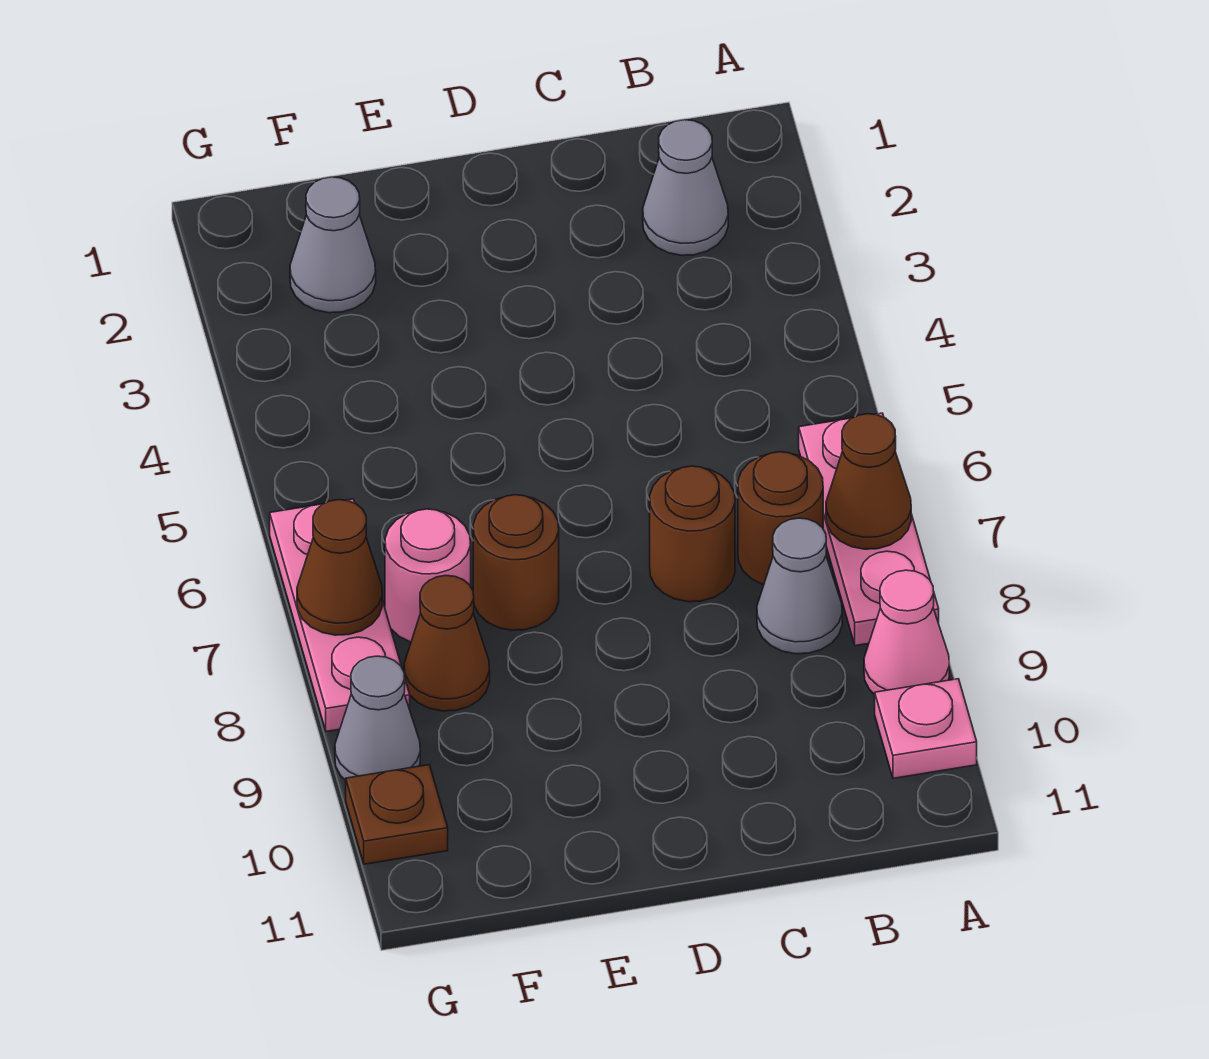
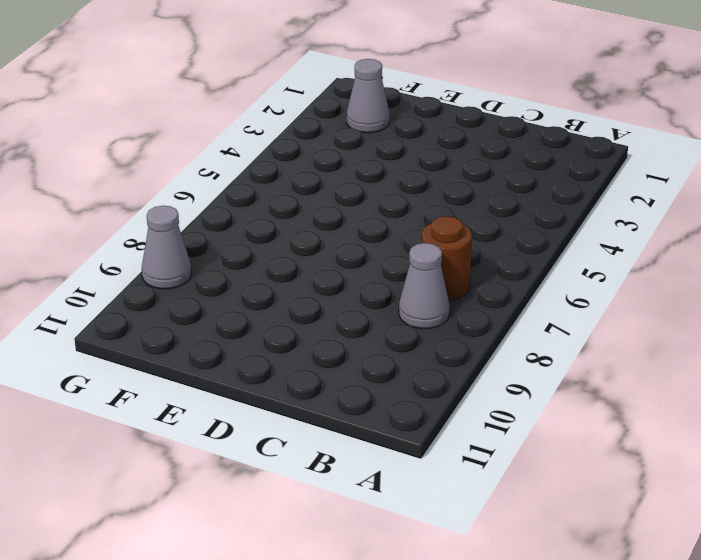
none -> pink 1x3 plate [799,413,939,646]
none -> pink 1x1 cone [864,570,949,694]
none -> pink 1x1 plate [875,679,977,778]

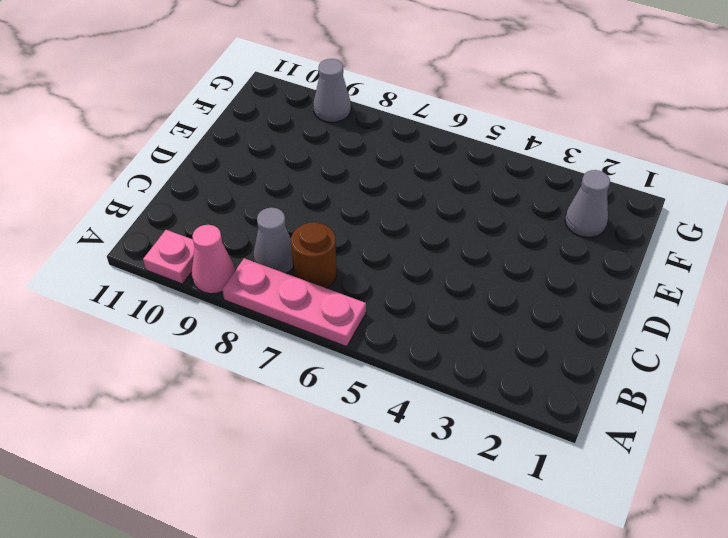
none -> grey 1x1 cone [643,120,728,255]
none -> brown 1x1 round brick [650,466,735,602]
none -> brown 1x1 round brick [473,495,559,630]

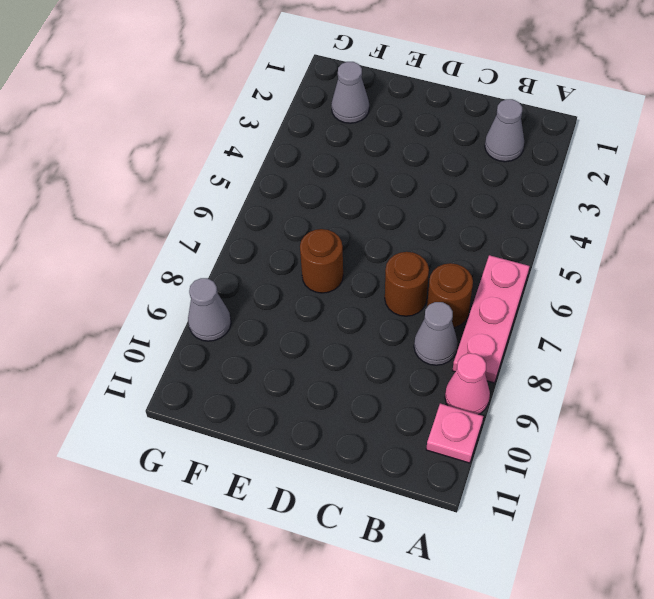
none -> pink 1x1 round brick [385,509,471,642]
none -> brown 1x1 cone [404,575,490,711]
none -> pink 1x3 plate [270,499,410,732]

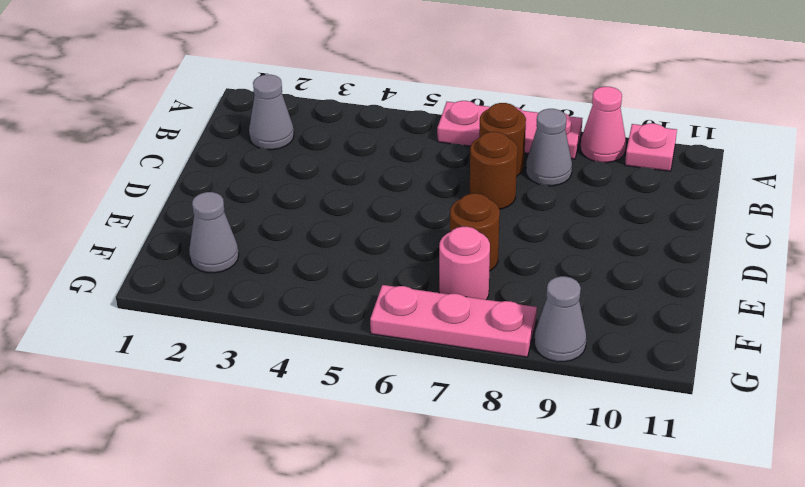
none -> brown 1x1 cone [404,575,490,711]
none -> brown 1x1 plate [346,765,448,864]
none -> brown 1x1 cone [826,414,911,549]

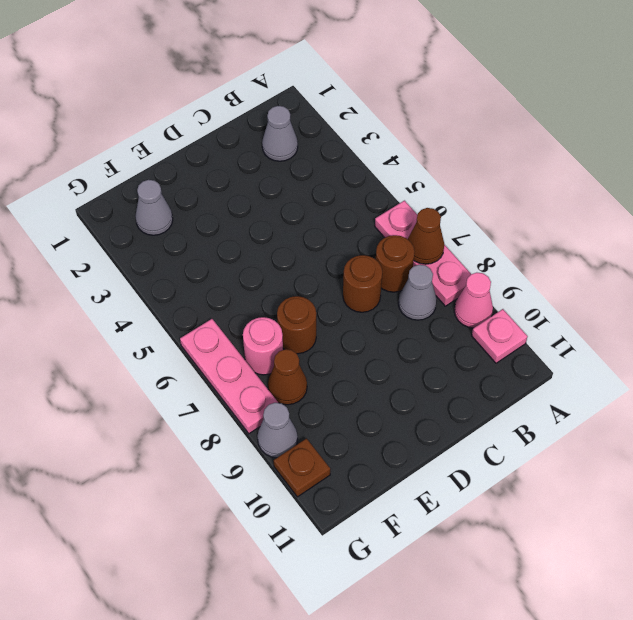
none -> brown 1x1 cone [297,500,382,635]

